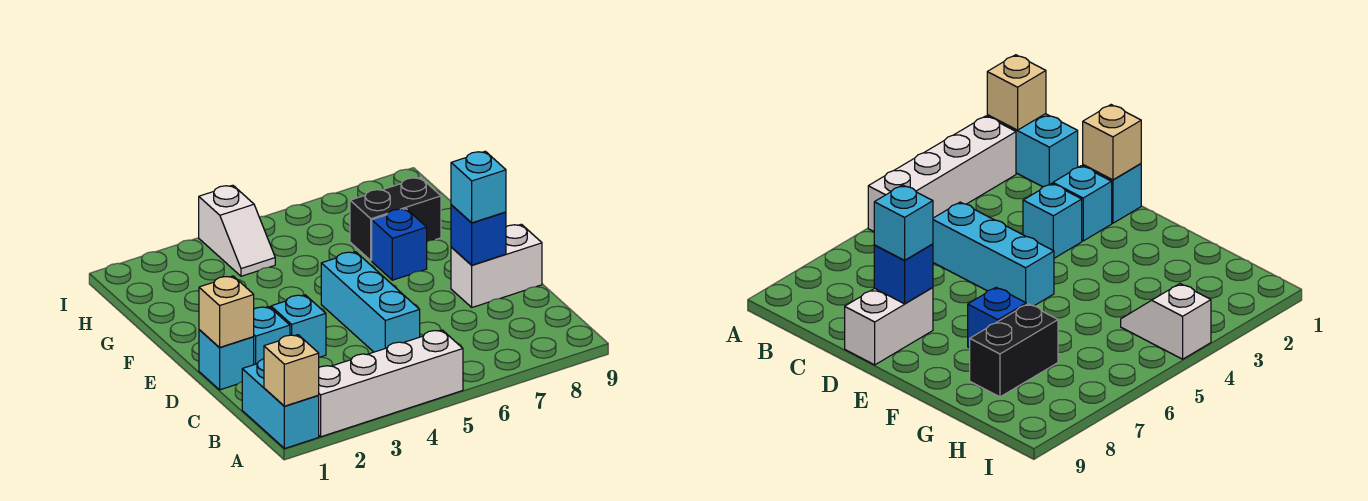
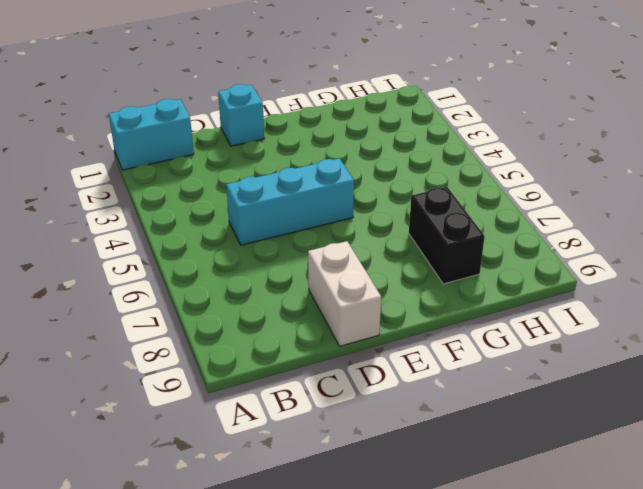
none -> white 1x4 brick [318,330,463,437]
none -> cyan 1x1 brick [254,307,290,365]
none -> cyan 1x1 brick [271,295,326,357]

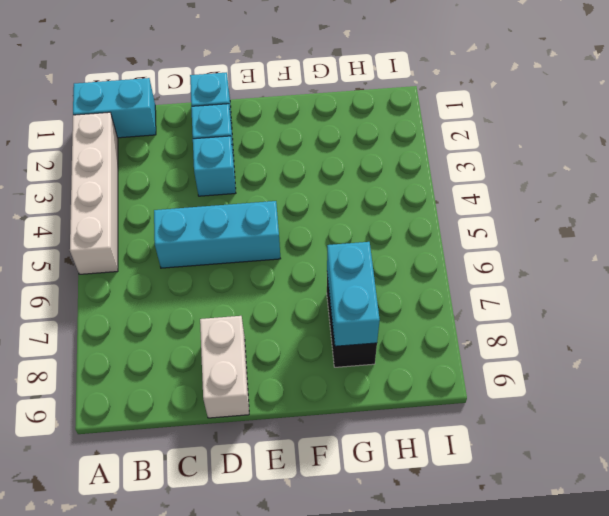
cyan 1x2 brick [327,242,380,346] -> none
none -> blue 1x1 brick [372,209,427,280]
none -> white 1x2 slope [199,185,275,276]
none -> tan 1x1 brick [264,335,319,406]

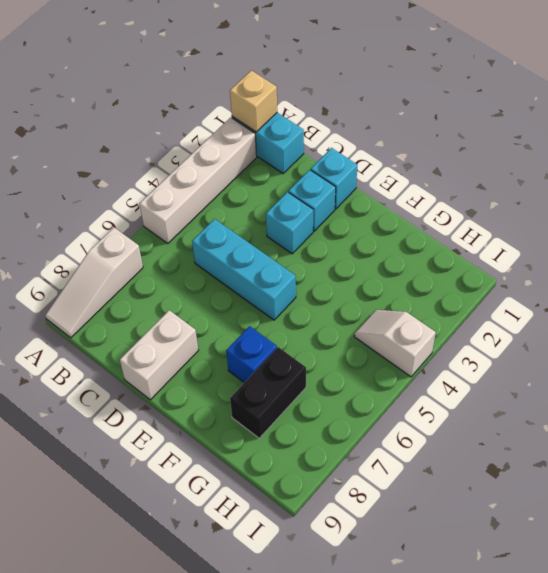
white 1x3 slope [45,228,143,338] -> none
none -> tan 1x1 brick [199,276,254,348]
none -> blue 1x1 brick [451,205,506,265]
none -> cyan 1x1 brick [451,151,506,223]

